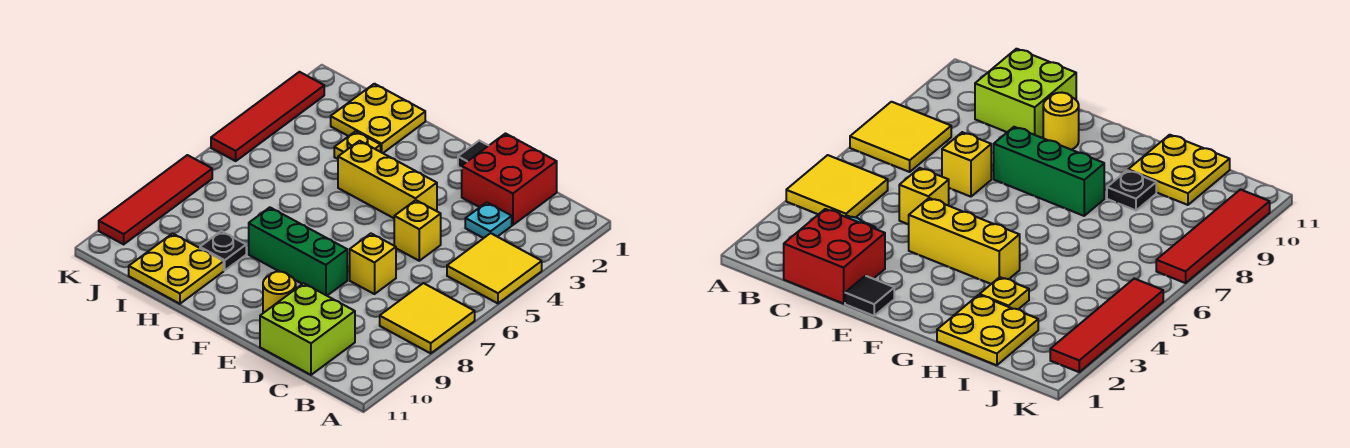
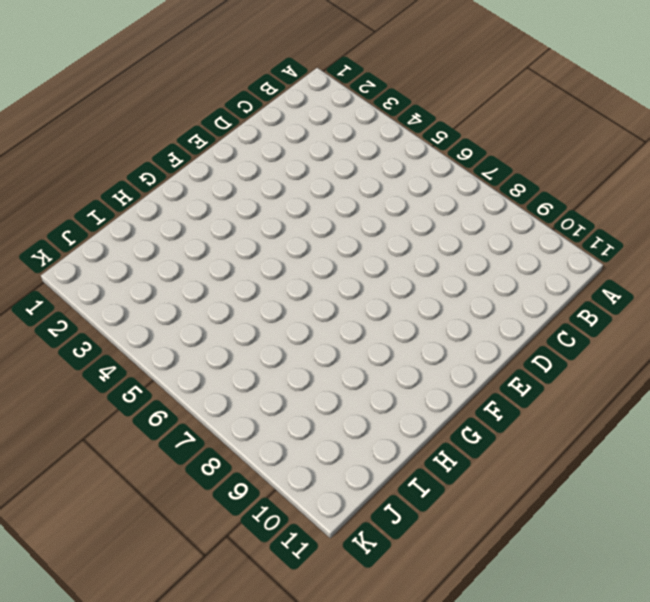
none -> yellow 2x2 tile [447,233,542,303]
none -> yellow 2x2 tile [380,283,475,353]
none -> red 2x2 brick [462,134,557,225]

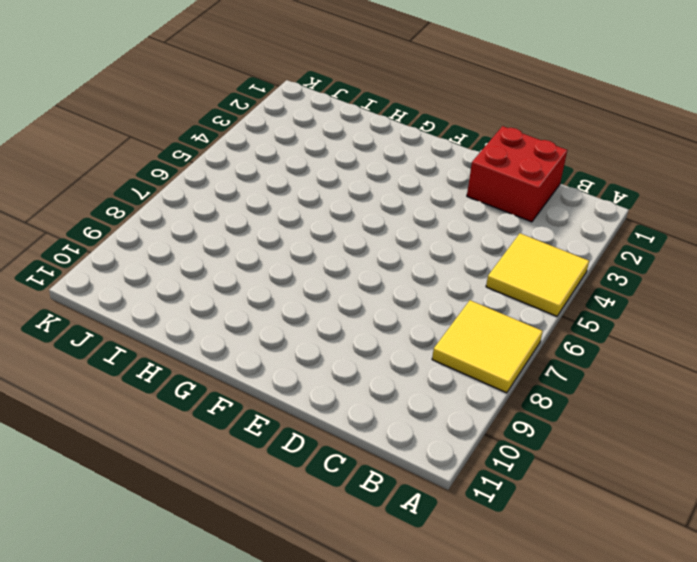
none -> cyan 1x1 plate [465,202,512,238]
none -> lime 2x2 brick [260,283,355,375]
none -> yellow 1x1 brick [394,200,441,261]

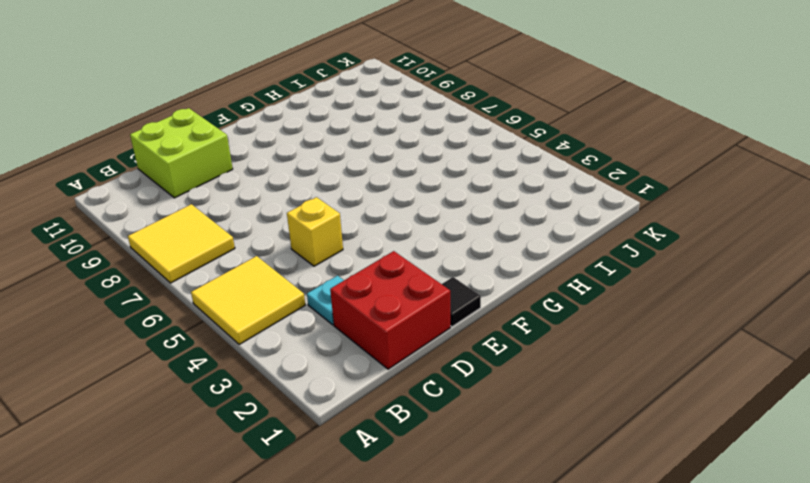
none -> yellow 1x1 brick [350,234,396,294]
none -> yellow 1x3 brick [338,141,437,218]
none -> green 1x3 brick [249,207,347,296]

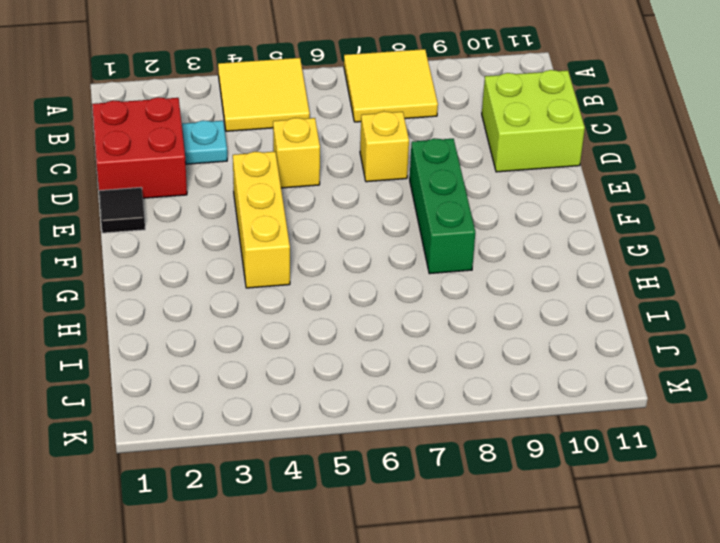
none -> yellow 1x1 round brick [263,272,296,313]
none -> yellow 2x2 plate [331,84,425,153]
none -> yellow 1x1 plate [334,131,381,159]

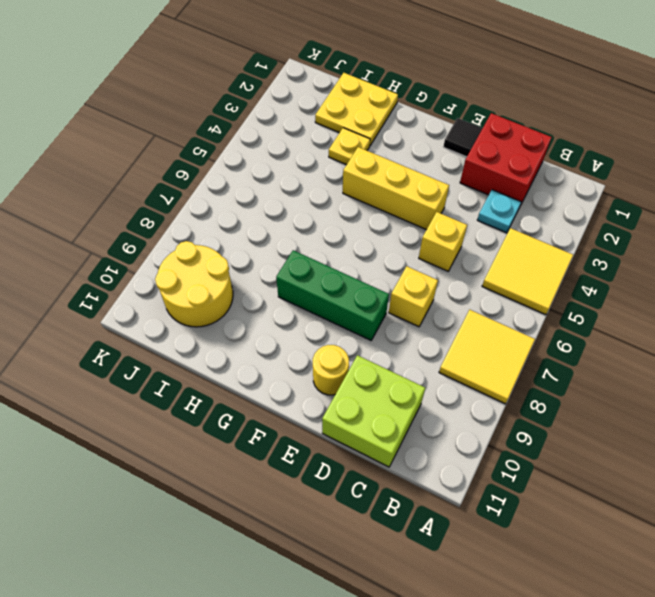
yellow 2x2 round brick [155,241,233,327] -> yellow 2x2 plate [129,234,224,304]
none -> black 1x1 plate [200,231,246,270]
none -> red 1x4 tile [211,72,324,161]
none -> red 1x4 tile [99,155,212,244]

